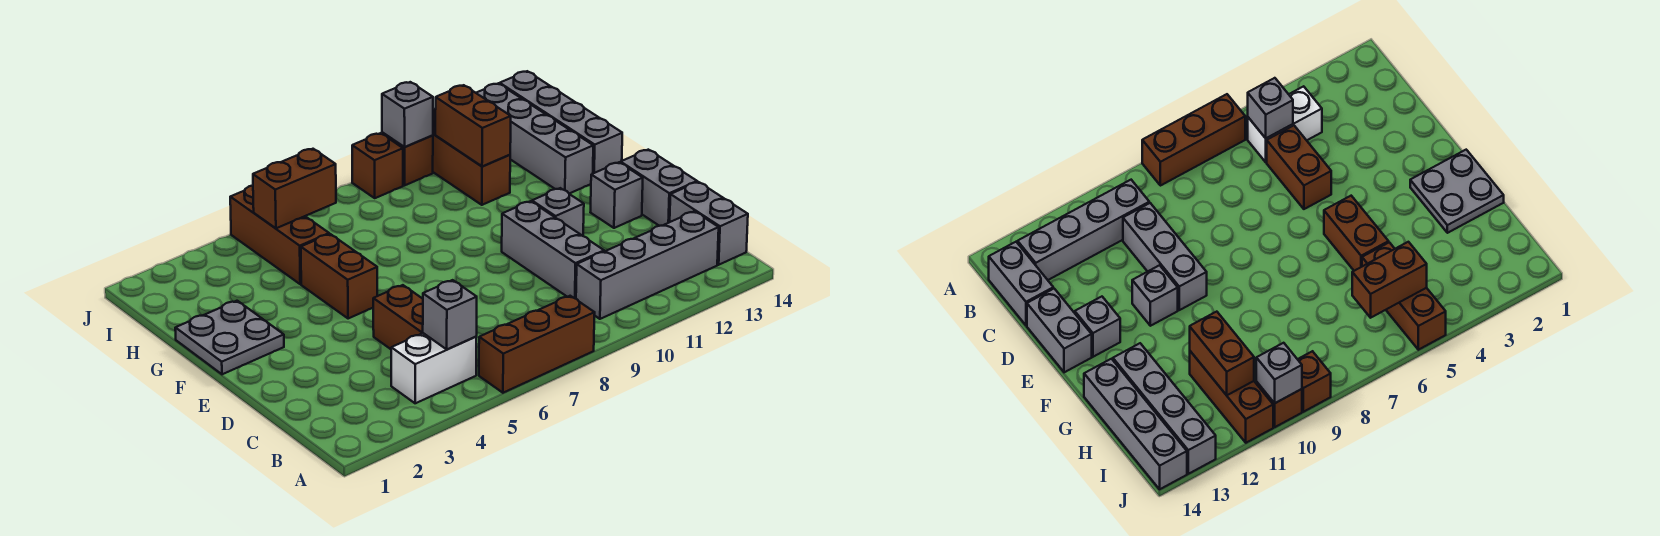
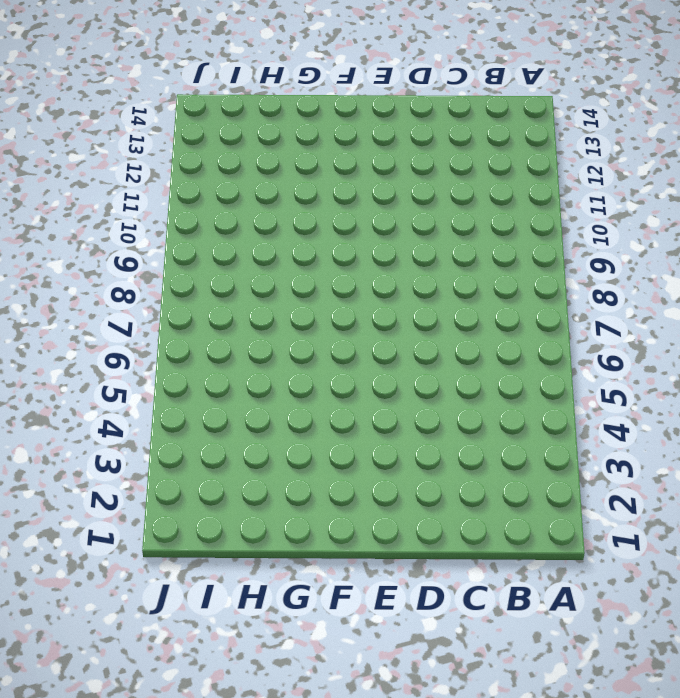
none -> brown 1x3 brick [479,296,595,393]
none -> white 1x2 brick [391,333,477,403]
none -> grey 1x4 brick [576,211,719,319]

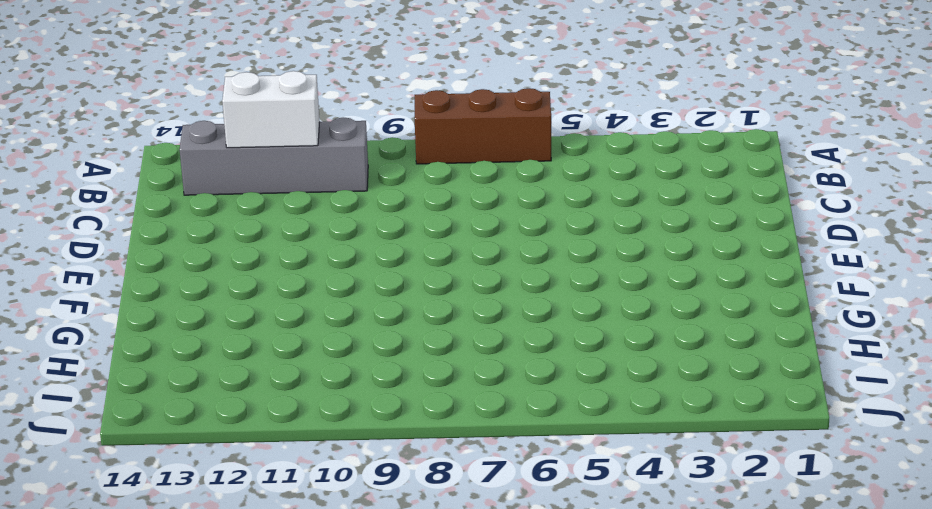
white 1x2 brick [222,71,320,148] -> white 1x2 brick moved to [391,333,477,403]
none -> grey 1x2 brick [670,182,748,265]
none -> brown 1x2 brick [373,285,423,349]
none -> grey 1x3 brick [502,201,604,299]

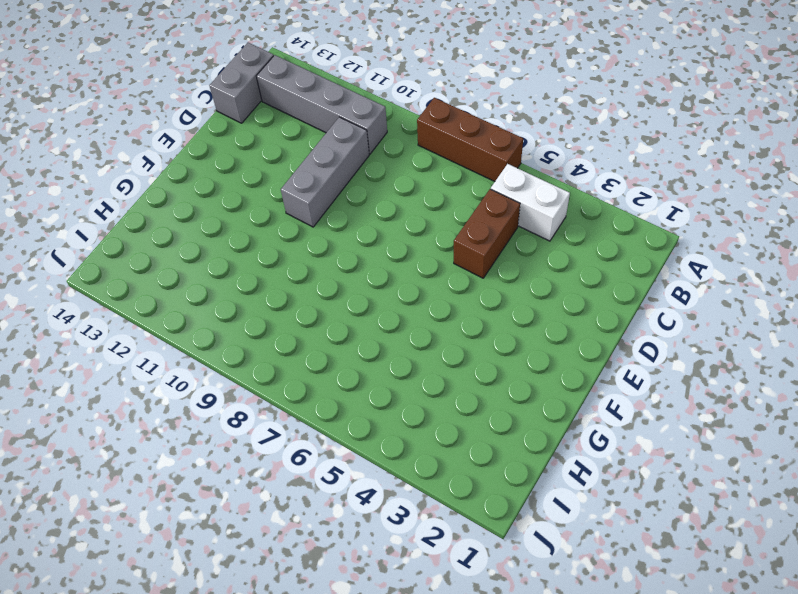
none -> grey 1x2 brick [621,150,697,226]
none -> grey 1x1 brick [532,188,584,236]
none -> grey 1x1 brick [590,162,643,228]

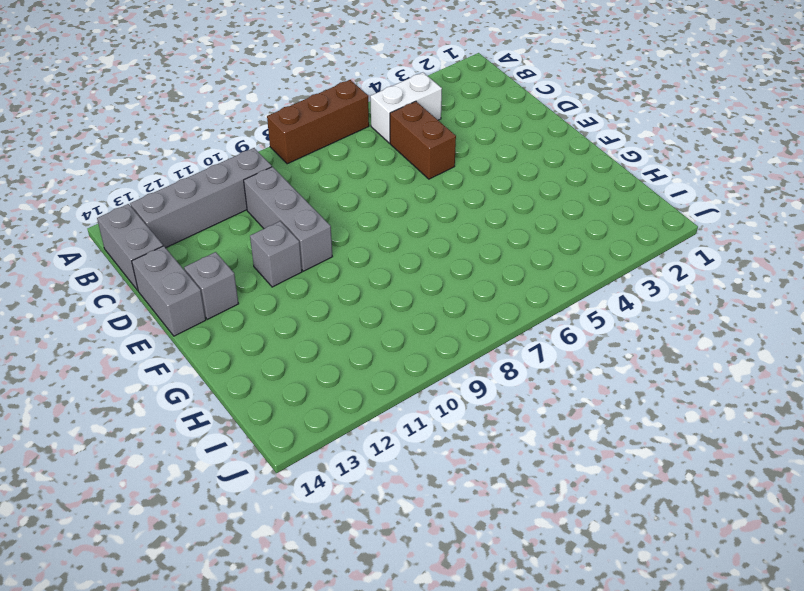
none -> grey 2x2 plate [175,301,284,374]
none -> brown 1x2 brick [301,234,377,319]
none -> grey 1x4 brick [477,83,593,194]

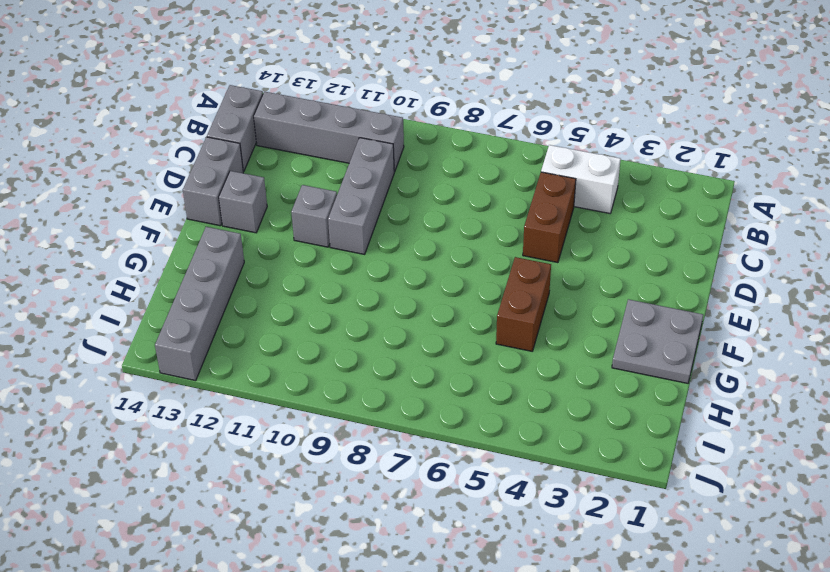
none -> brown 1x3 brick [479,296,595,393]
none -> grey 1x4 brick [500,71,622,173]
none -> brown 1x3 brick [230,186,329,284]

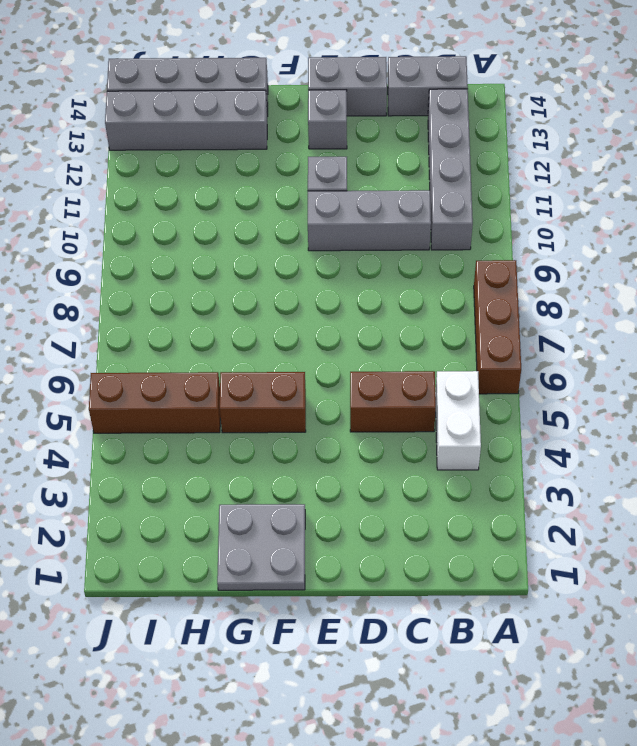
none -> brown 1x3 brick [433,109,510,205]
none -> brown 1x1 brick [352,133,403,198]
none -> brown 1x1 brick [382,133,433,185]

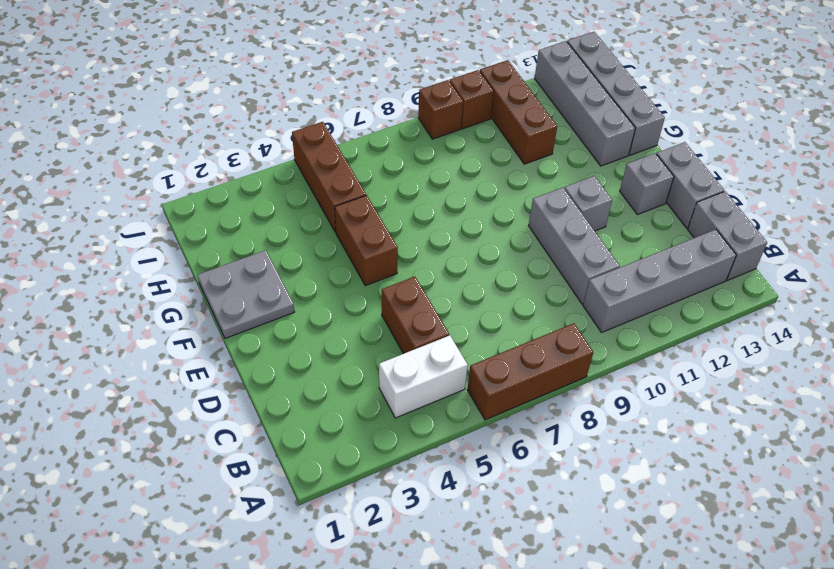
none -> grey 1x1 brick [423,280,477,349]
none -> brown 1x2 brick [435,85,511,167]
none -> brown 1x2 brick [253,149,336,228]

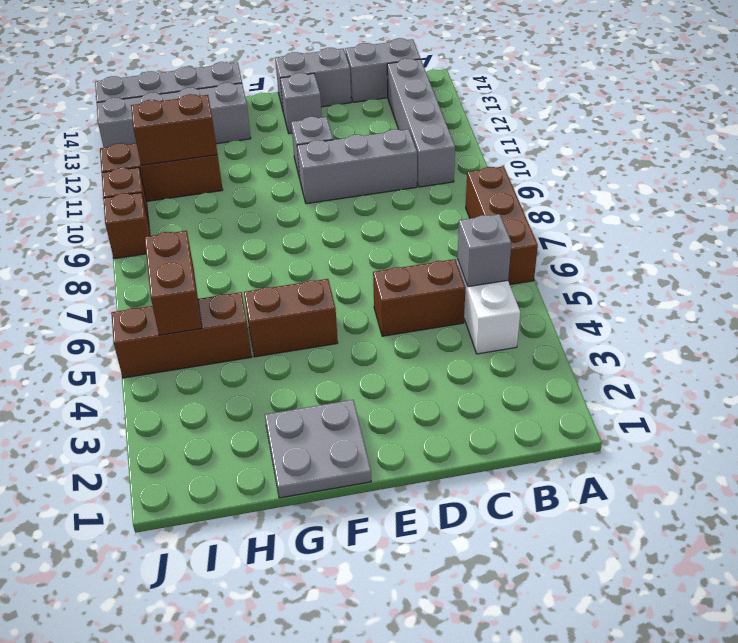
none -> grey 1x1 brick [382,82,433,147]

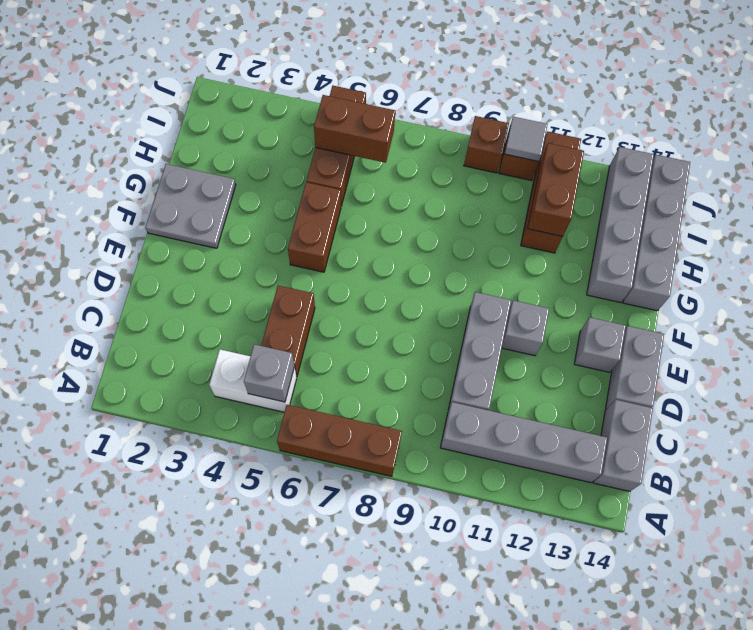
grey 1x1 tile [504,117,548,161] -> grey 1x1 brick [382,82,433,147]

